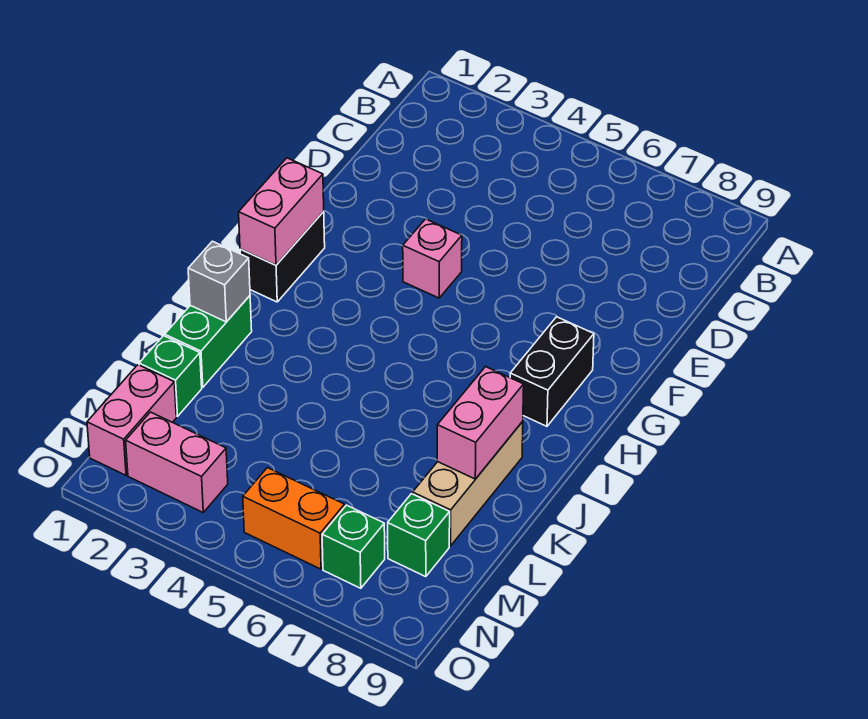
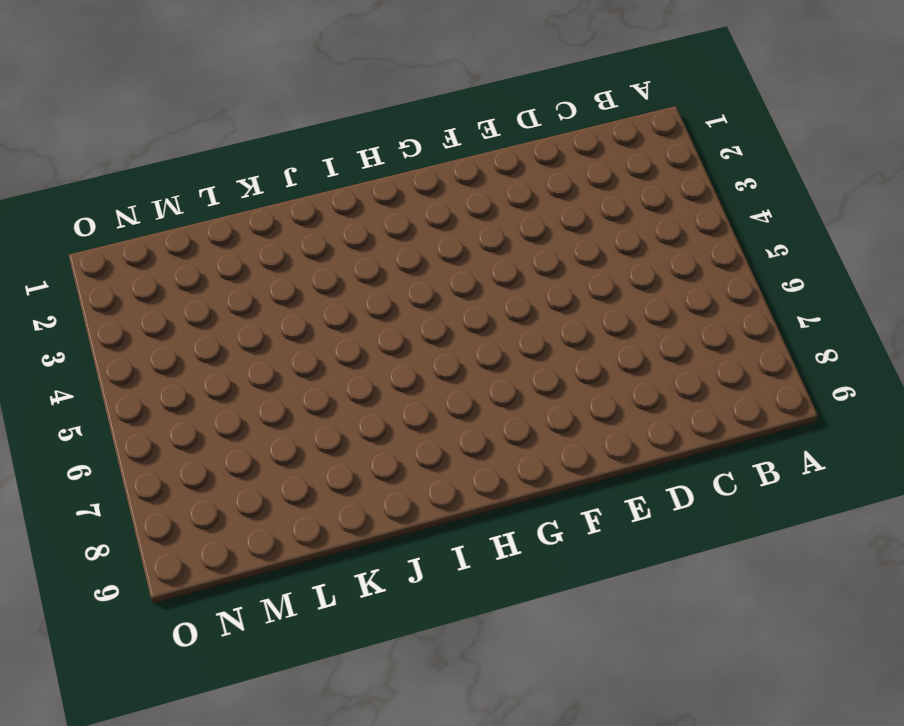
none -> pink 1x1 brick [403,219,462,298]
none -> black 1x2 brick [240,212,325,302]
none -> black 1x2 brick [510,317,594,426]

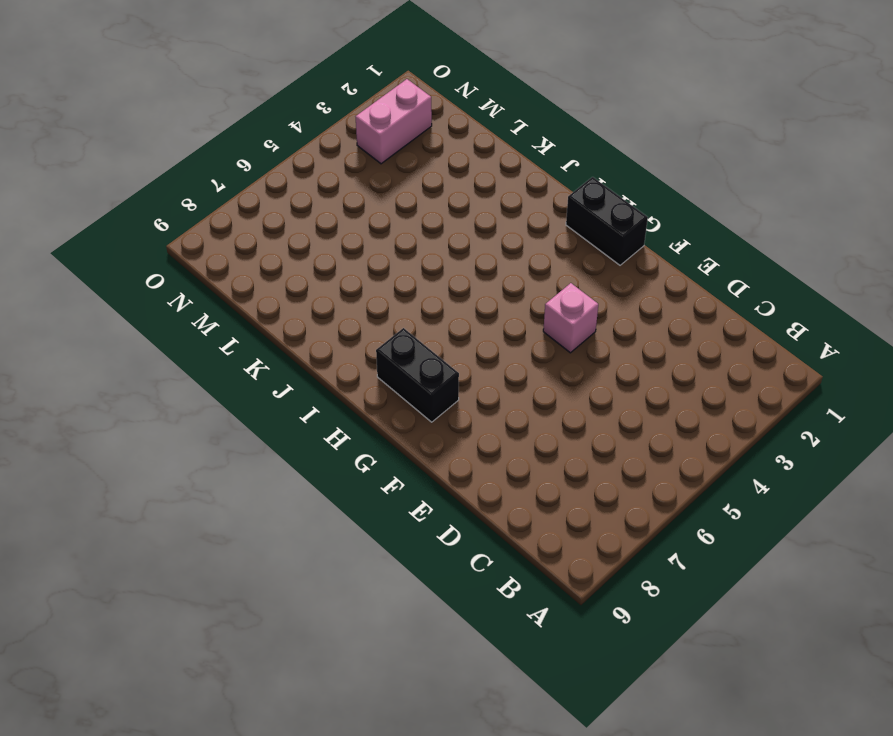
none -> green 1x2 brick [165,296,252,387]
none -> tan 1x3 brick [413,421,523,546]
none -> green 1x1 brick [139,336,202,416]

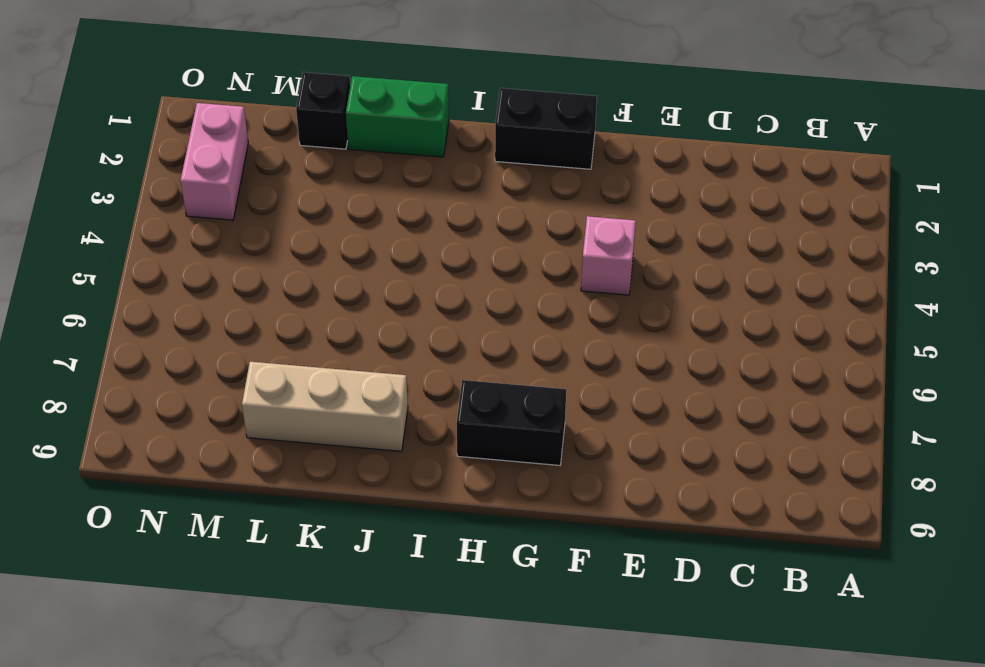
black 1x1 brick [296,72,350,149] -> green 1x1 brick [139,336,202,416]
none -> pink 1x2 brick [87,365,176,475]
none -> green 1x1 brick [388,494,450,577]
none -> orange 1x2 brick [243,468,345,569]

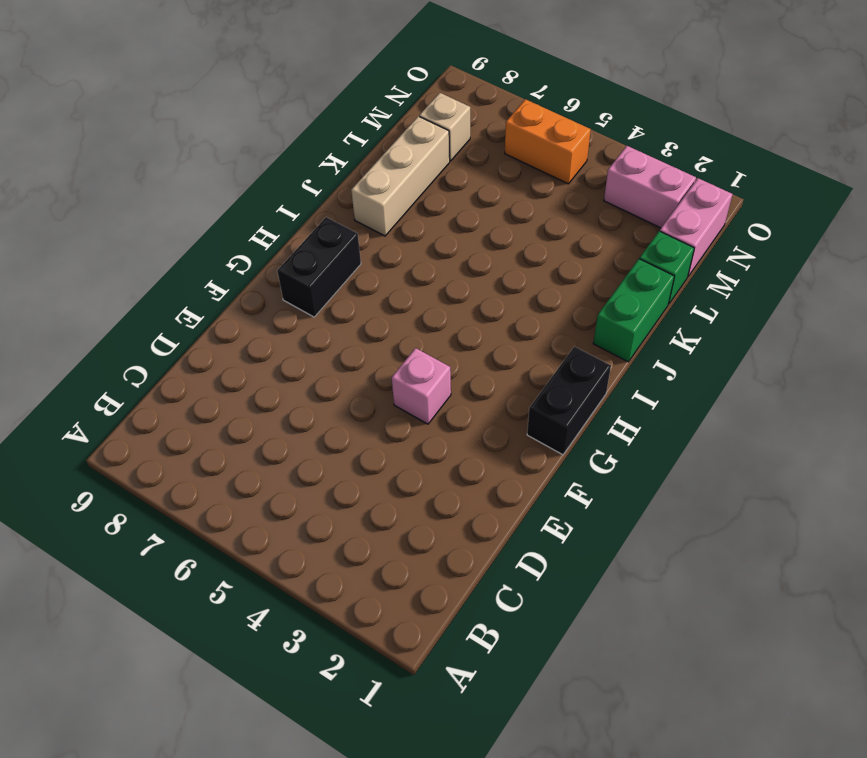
tan 1x1 brick [419,93,470,161] -> green 1x1 brick [388,494,450,577]
none -> green 1x1 brick [322,505,385,588]
none -> pink 1x2 brick [239,158,324,265]
none -> grey 1x1 brick [188,241,250,322]

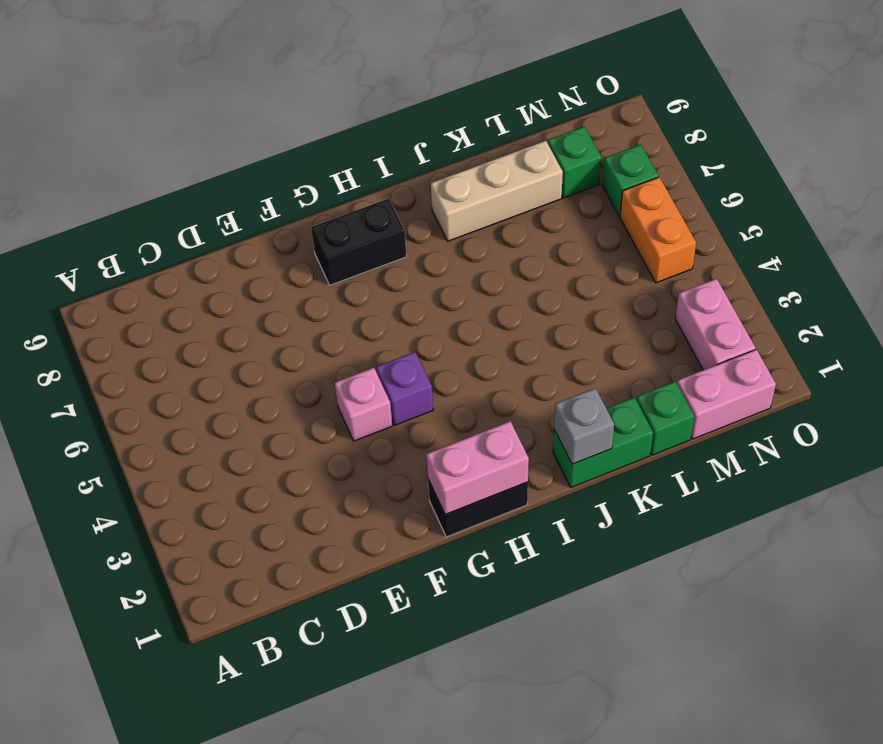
purple 1x1 brick [376,352,433,425] -> none
none -> pink 1x2 brick [437,367,524,479]

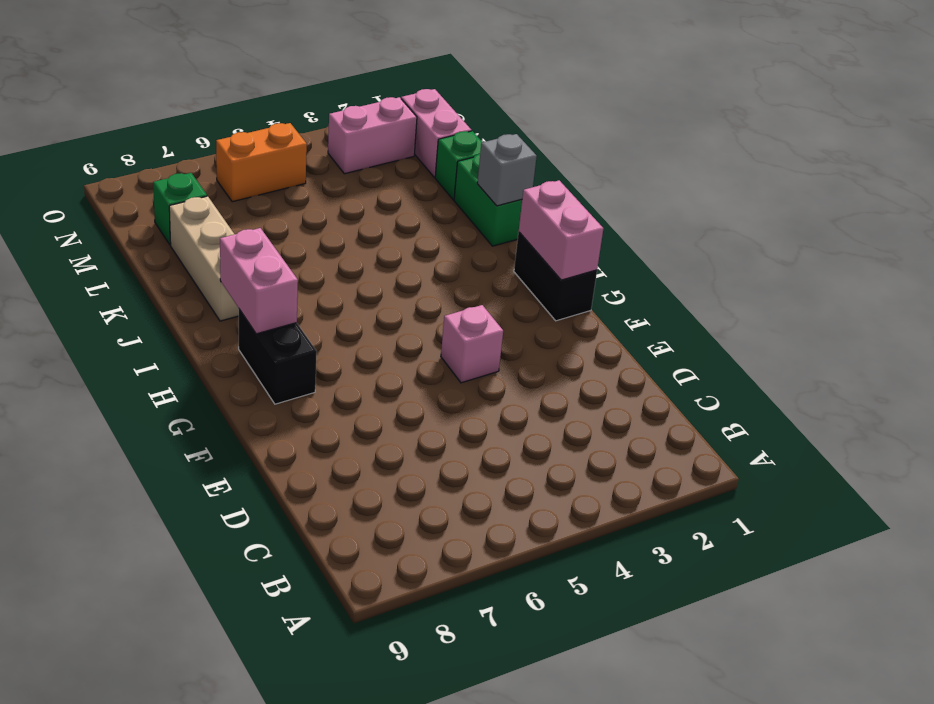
pink 1x2 brick [220,228,298,334] -> pink 1x2 brick moved to [437,367,524,479]
none -> green 1x1 brick [322,505,385,588]

